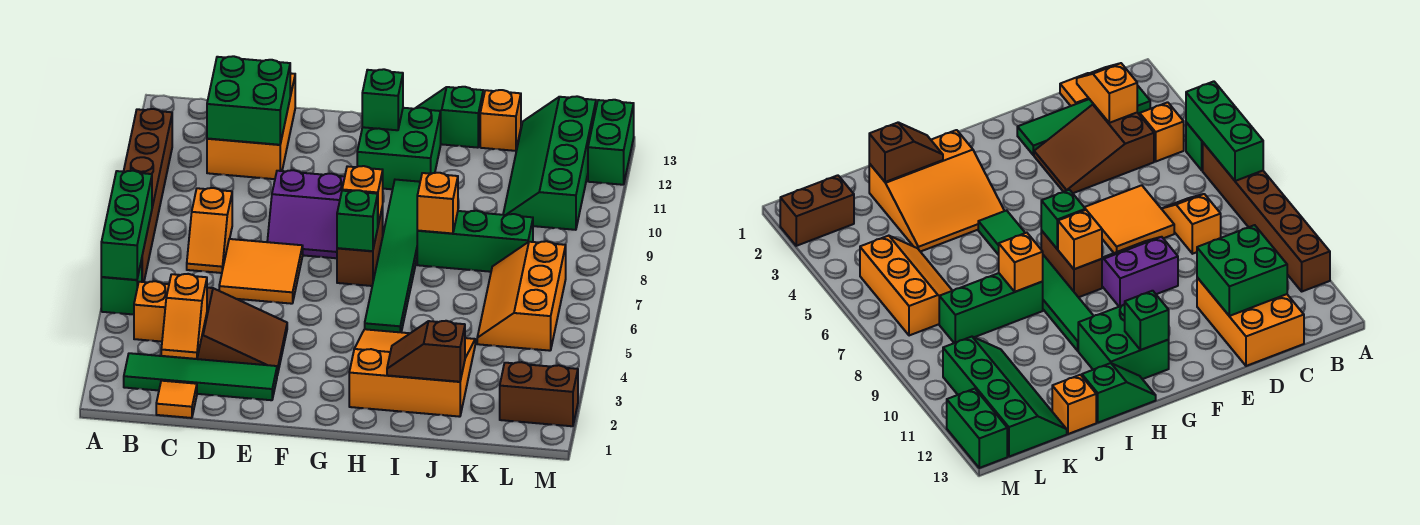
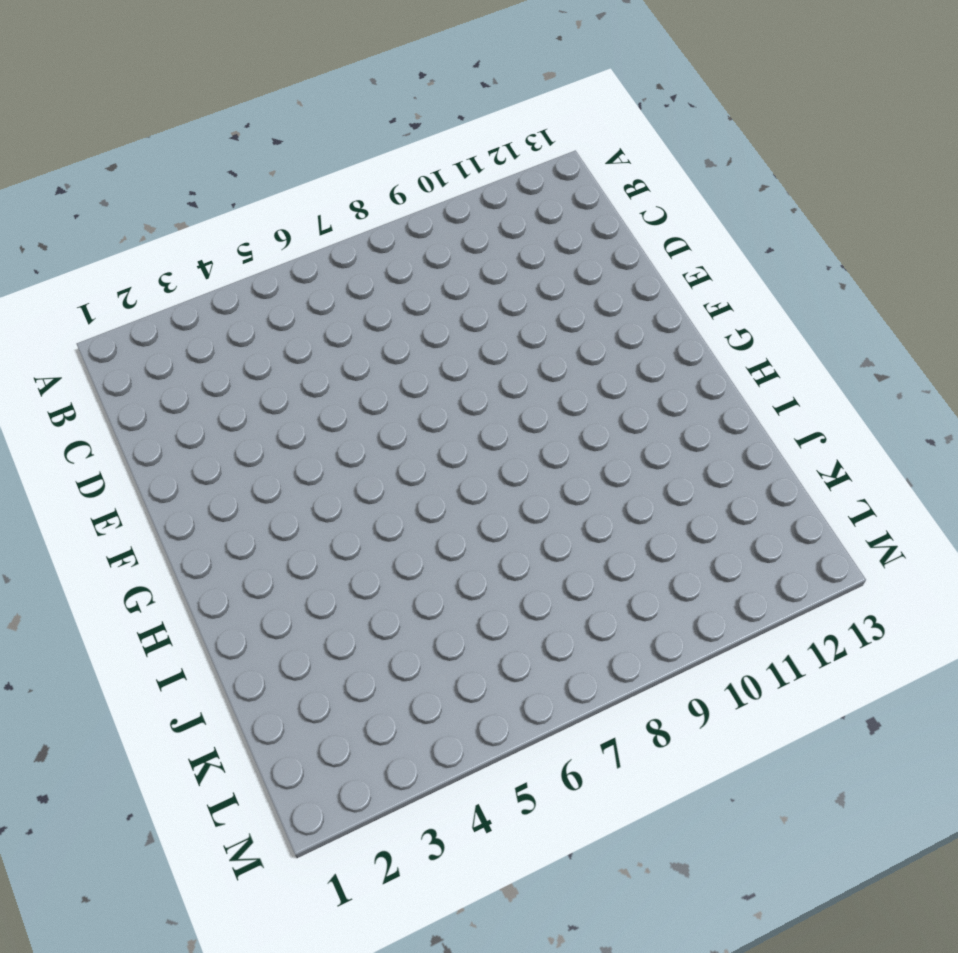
none -> green 1x1 brick [101,259,142,315]
none -> brown 1x6 brick [124,109,172,282]
none -> green 1x4 tile [124,353,277,400]

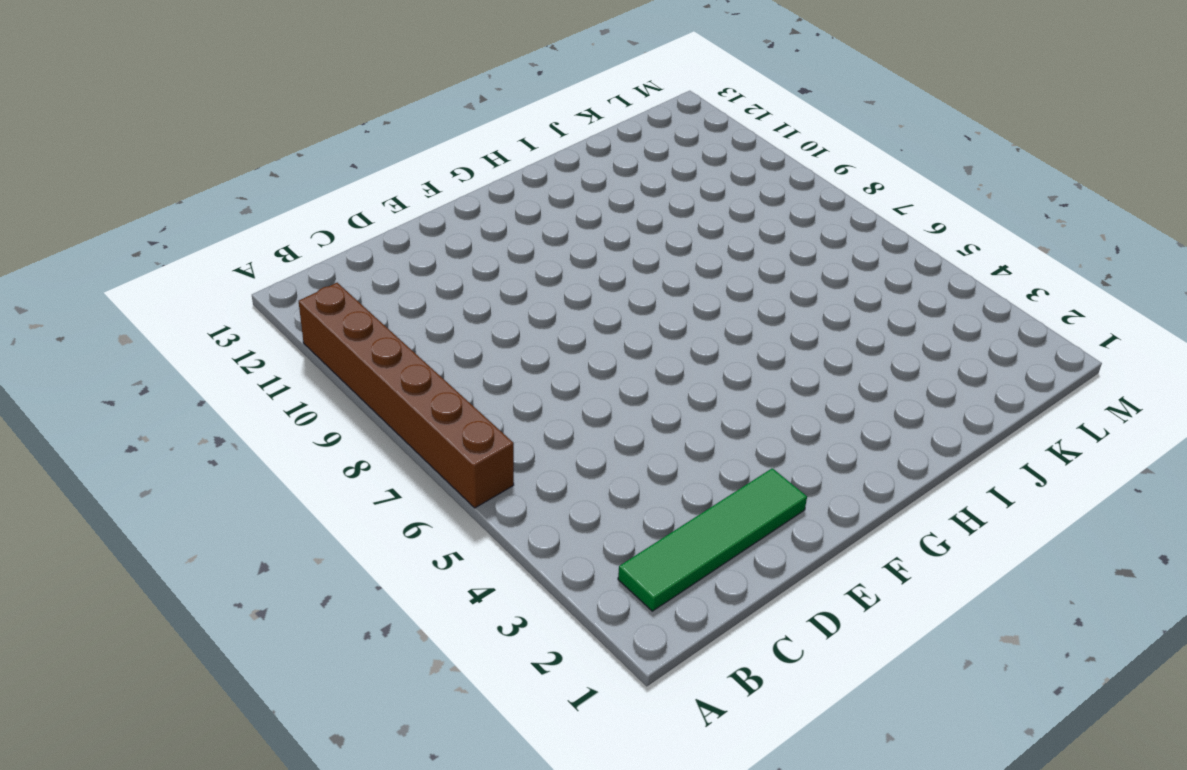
none -> green 1x1 brick [101,259,142,315]
none -> orange 1x1 brick [134,281,169,342]
none -> orange 1x1 tile [156,381,197,418]

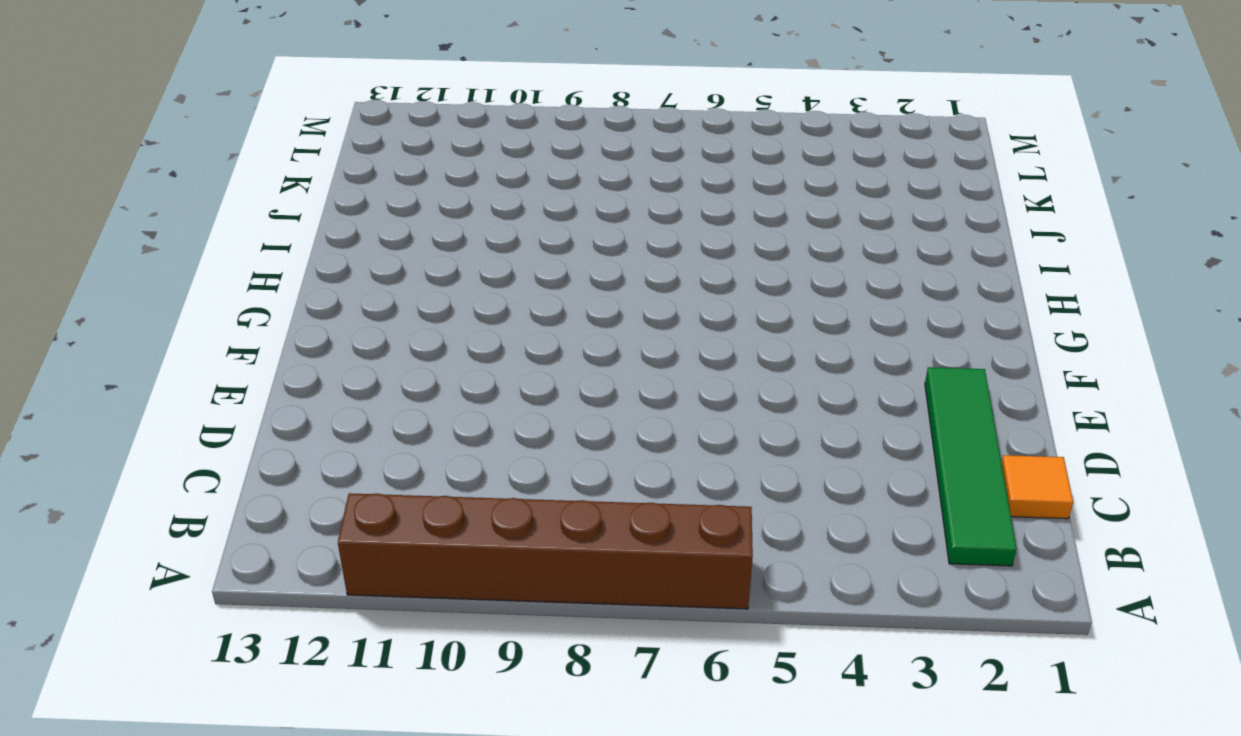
none -> green 1x1 brick [101,259,142,315]
none -> orange 1x1 brick [134,281,169,342]
none -> brown 2x3 slope [167,288,287,375]

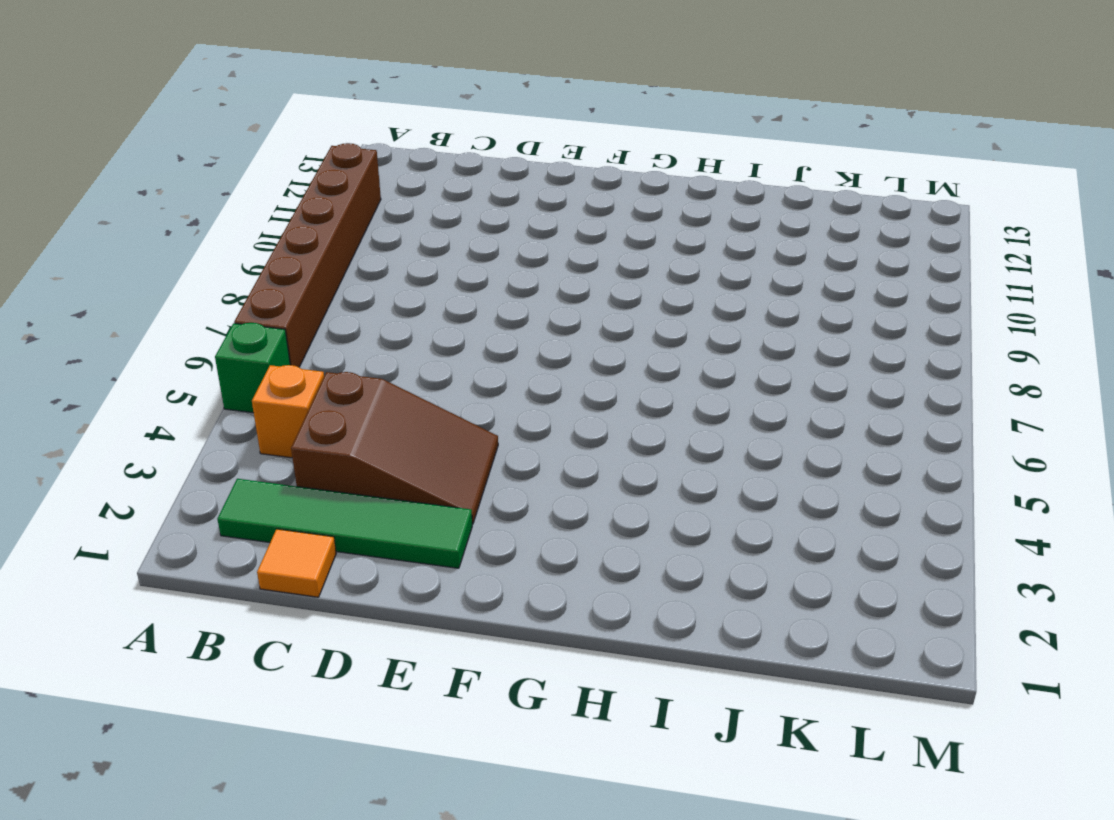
none -> orange 1x2 slope [187,188,232,273]
none -> orange 2x3 brick [207,73,295,179]
none -> orange 2x2 tile [219,239,303,304]

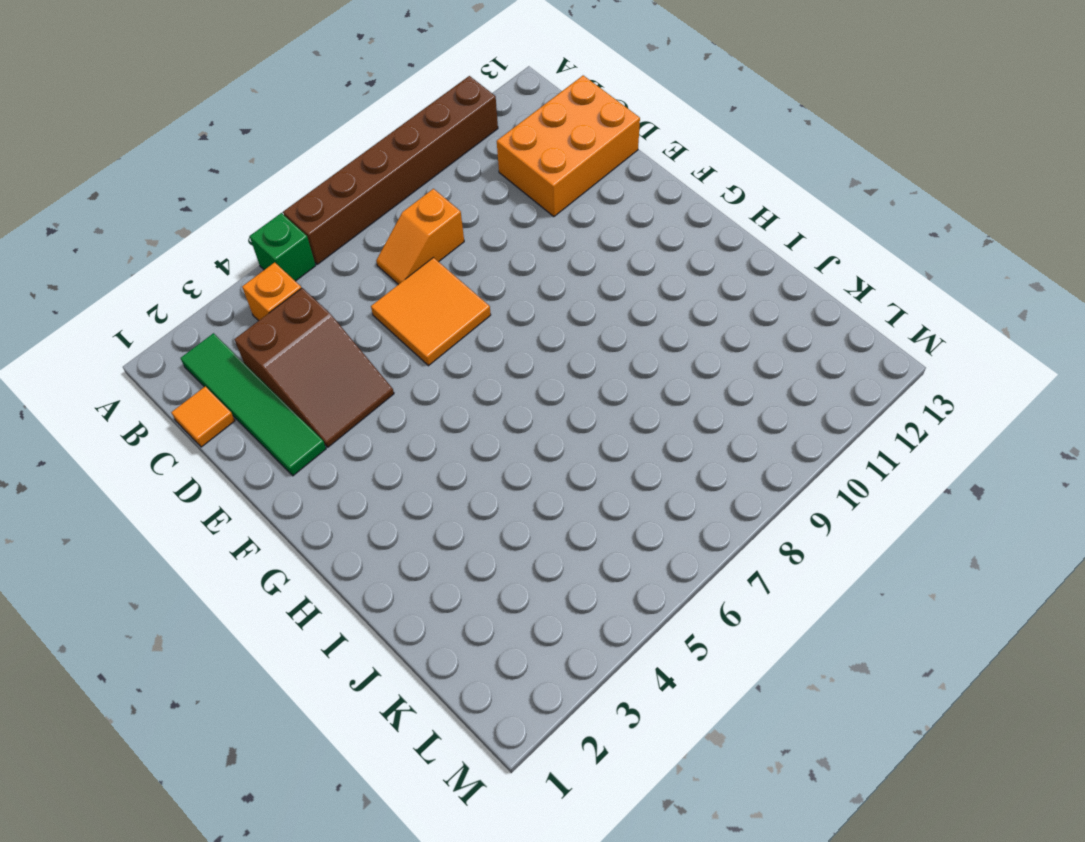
none -> purple 2x2 slope [267,170,345,258]
none -> brown 1x2 brick [337,206,383,286]
none -> green 2x2 brick [357,108,441,189]

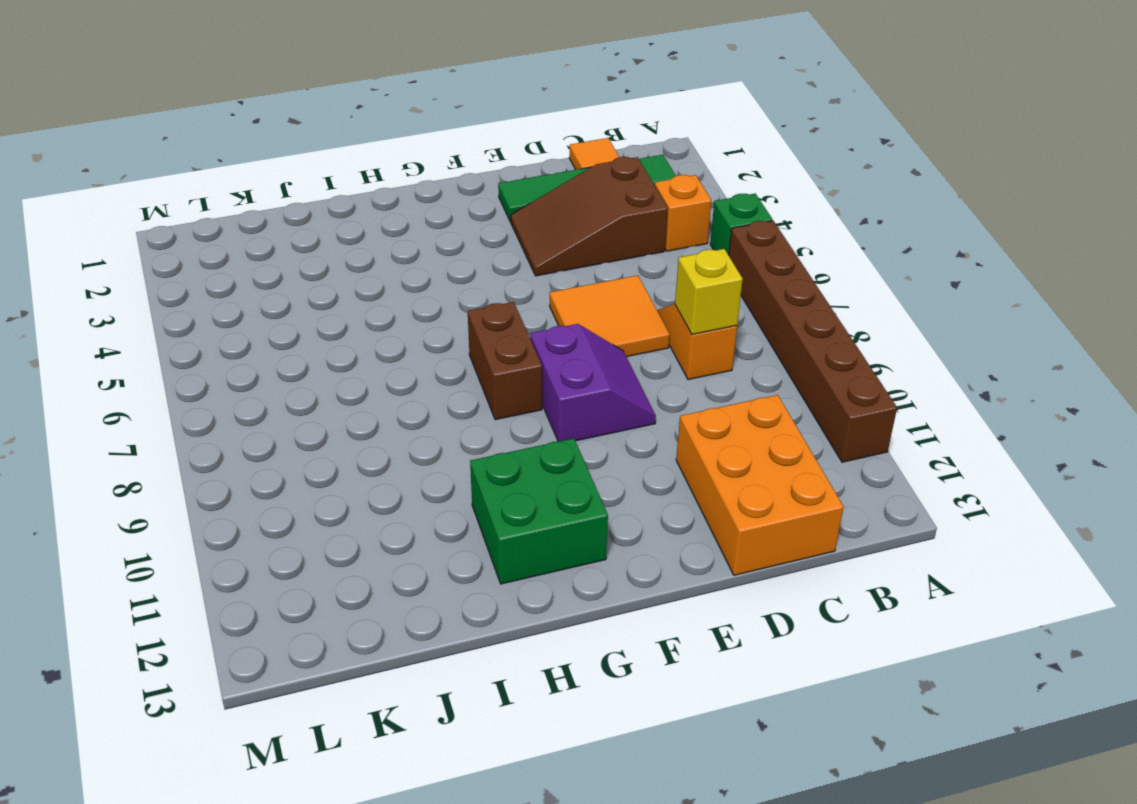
yellow 1x1 brick [675,249,743,334] -> none
purple 2x2 slope [530,324,656,442] -> purple 2x2 slope turned to [267,170,345,258]
none -> orange 3x3 slope [349,329,475,417]
none -> green 1x6 tile [365,180,420,332]
none -> green 1x2 slope [416,87,483,148]

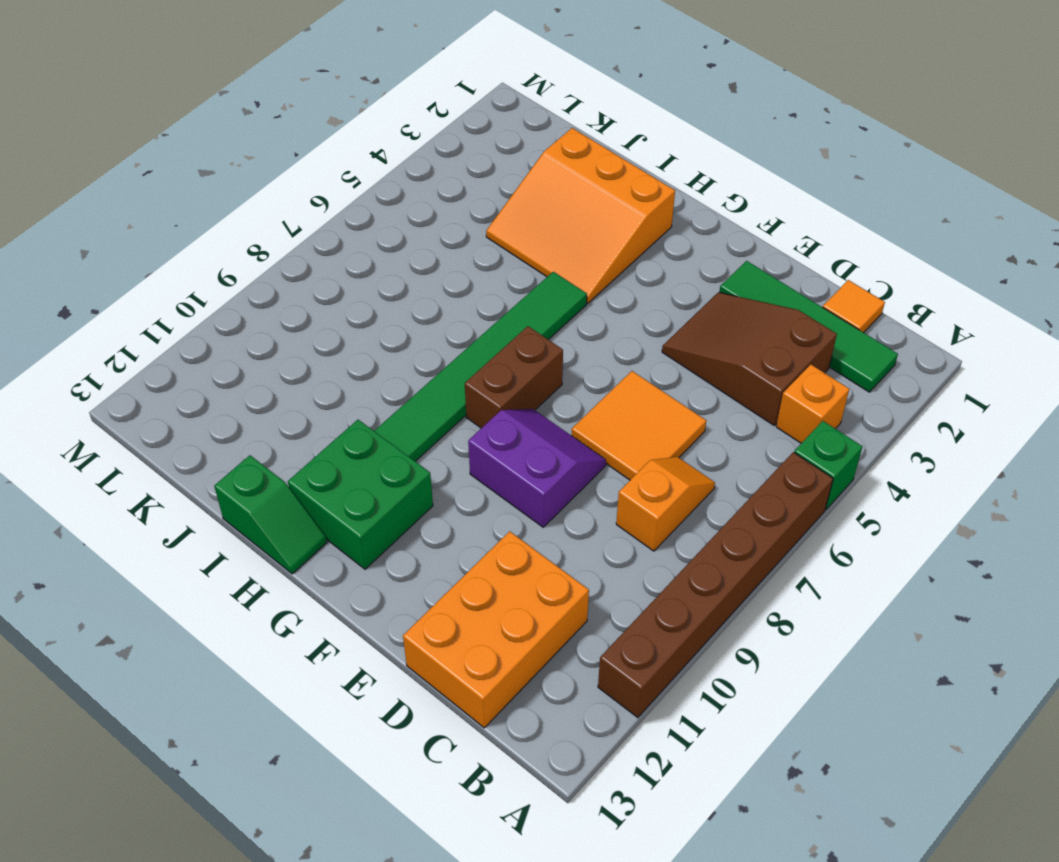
none -> green 1x3 brick [417,211,533,272]
none -> orange 1x1 brick [480,90,521,151]
none -> orange 2x3 slope [477,241,566,351]

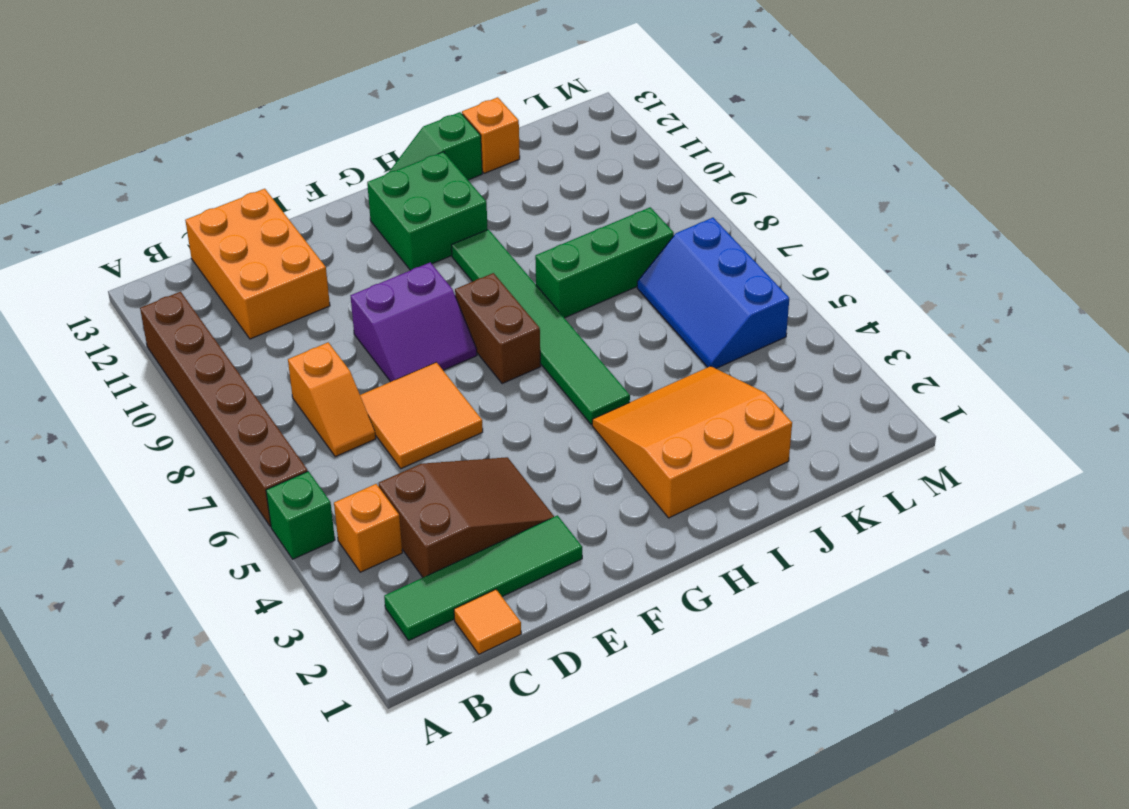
blue 2x3 slope [637,218,789,368] -> orange 2x3 slope [477,241,566,351]
none -> green 2x4 slope [503,96,596,230]
none -> brown 1x2 brick [500,362,578,426]
none -> green 1x2 brick [588,100,634,185]

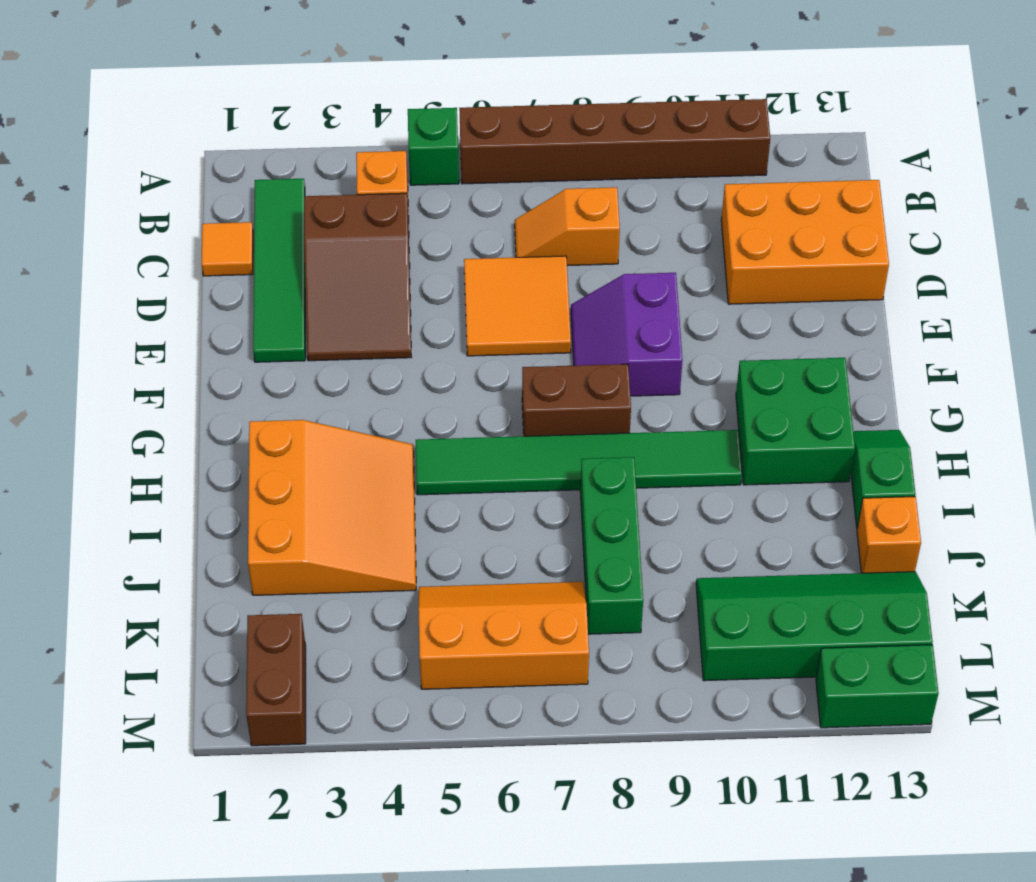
none -> green 1x3 brick [101,171,152,280]
none -> orange 1x2 slope [161,274,207,359]
none -> green 2x2 brick [207,56,290,145]

